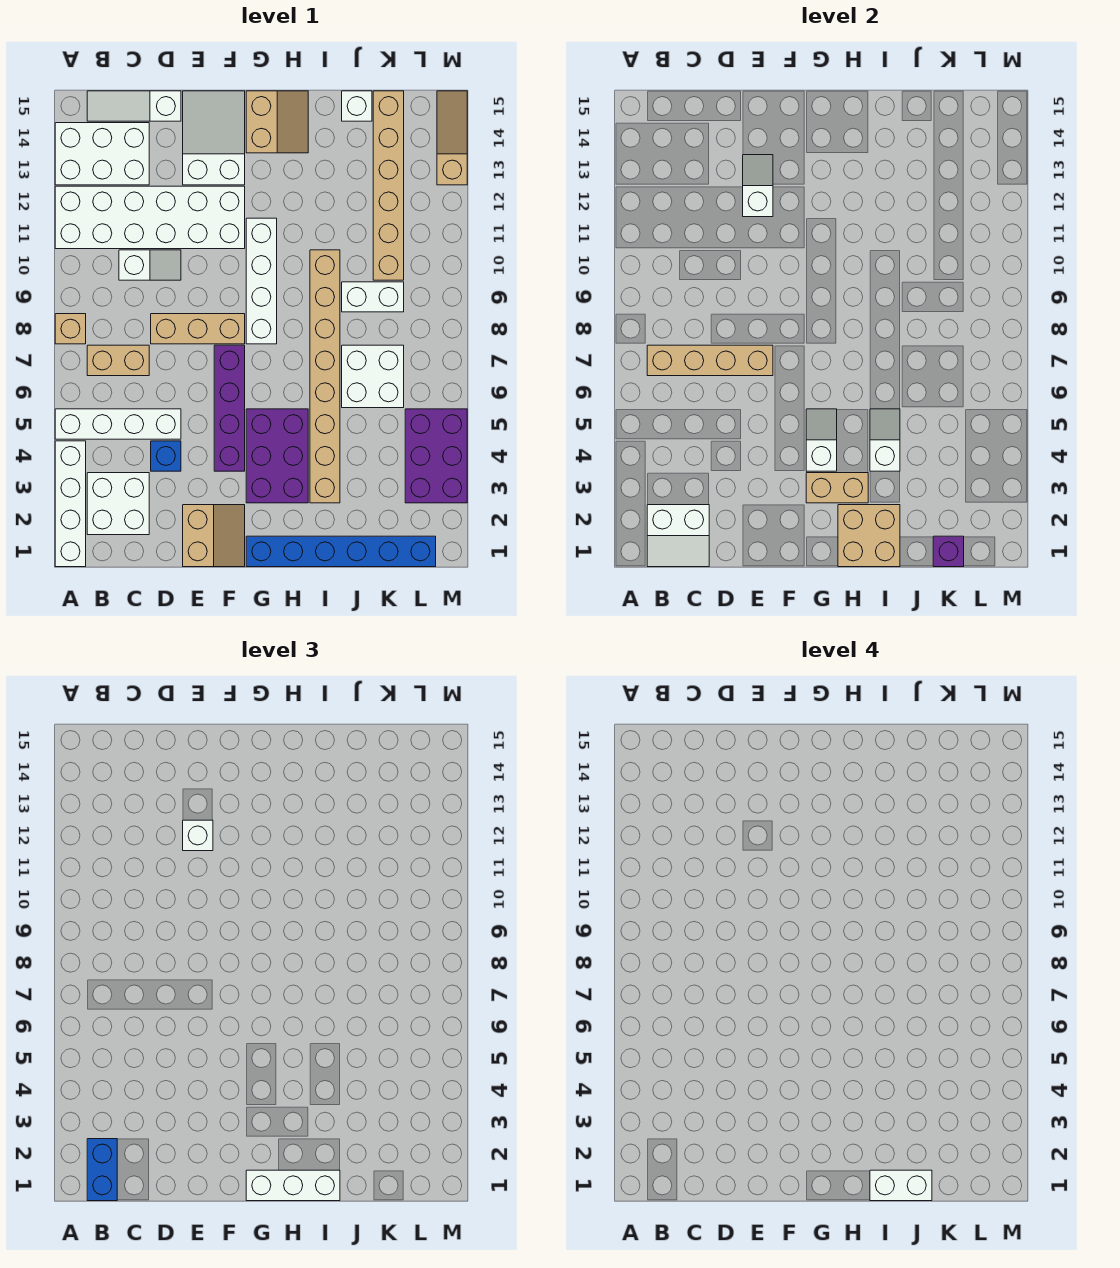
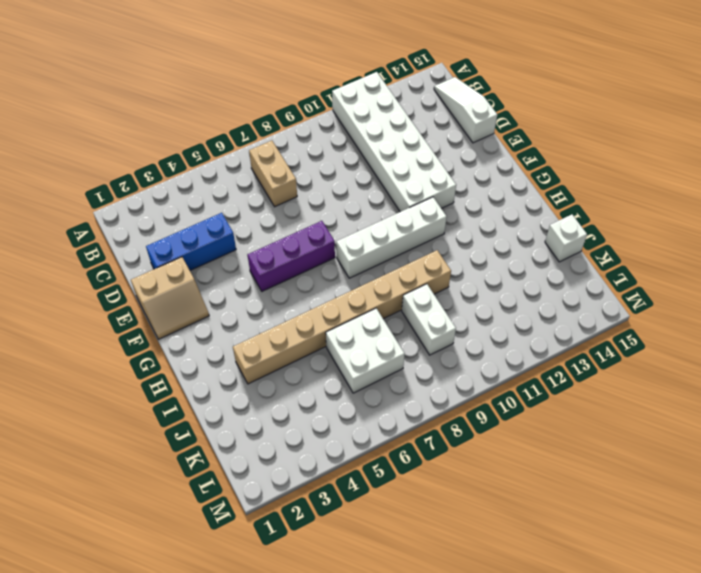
blue 1x3 brick [146,213,236,270] -> blue 1x1 brick [151,441,181,471]
purple 1x3 brick [247,221,335,291] -> purple 1x4 brick [214,345,245,471]
none -> white 1x4 brick [55,441,86,567]
none -> white 1x4 brick [55,409,181,439]
none -> tan 1x1 brick [55,314,86,344]
none -> white 2x3 brick [55,123,149,185]

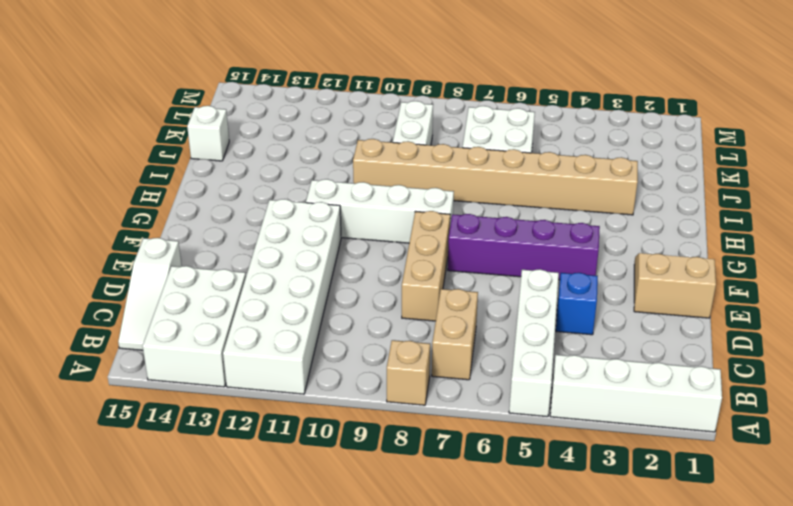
none -> white 2x2 brick [87,473,149,535]
none -> white 1x2 slope [119,250,181,280]
none -> white 2x3 slope [183,91,245,185]
none -> blue 1x6 brick [246,536,436,567]

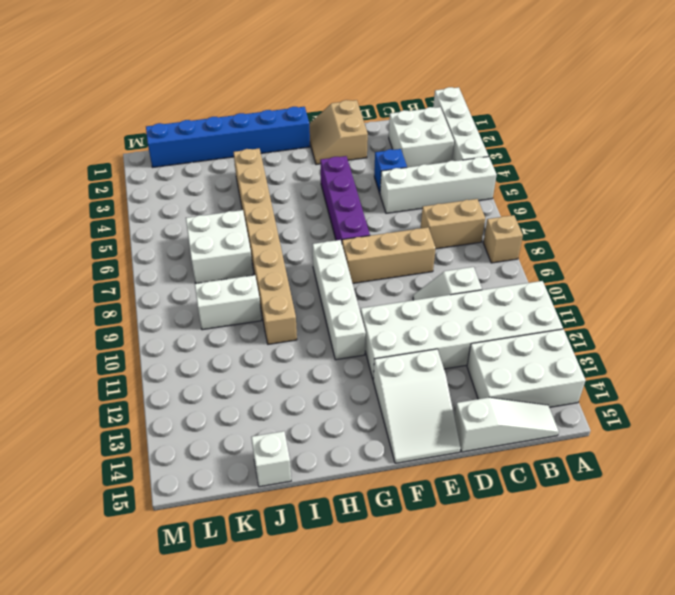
none -> purple 2x3 brick [246,409,308,503]
none -> tan 2x2 slope [246,91,308,153]
none -> tan 1x6 brick [373,91,404,280]
none -> purple 2x3 brick [405,409,467,503]

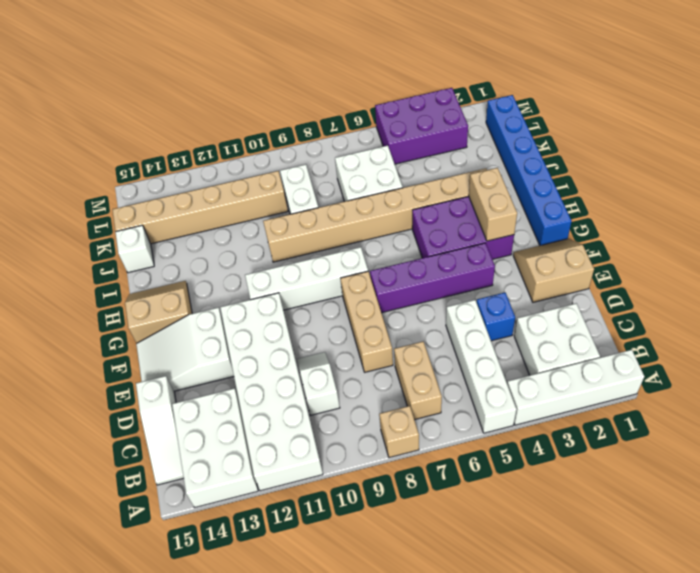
none -> tan 1x3 slope [437,91,467,185]
none -> white 2x2 slope [647,505,709,567]
none -> tan 1x4 brick [647,345,773,376]
none -> white 1x2 slope [743,155,773,217]

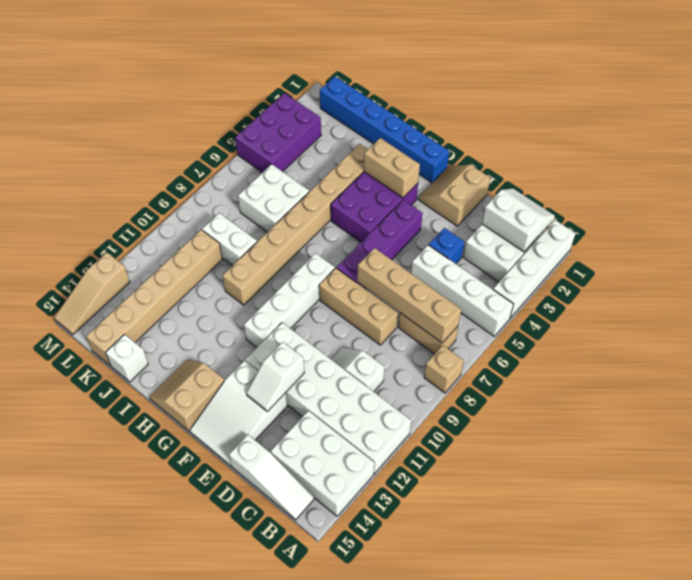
none -> white 1x2 slope [806,409,837,471]
none -> tan 2x2 brick [838,505,900,567]
none -> white 1x2 slope [870,409,900,471]
none -> purple 1x1 brick [933,536,964,567]

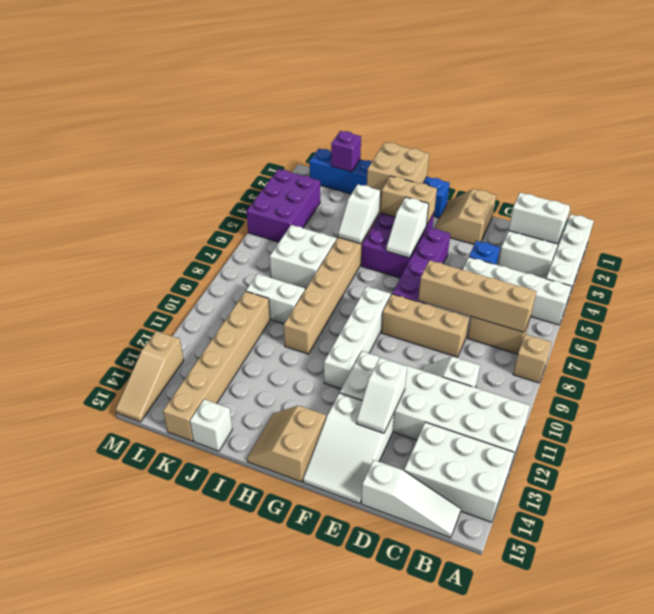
none -> blue 1x2 brick [87,1139,117,1201]
none -> white 1x1 brick [183,820,213,851]
none -> white 1x3 brick [246,1170,340,1201]
none -> white 1x2 brick [870,1170,932,1201]

